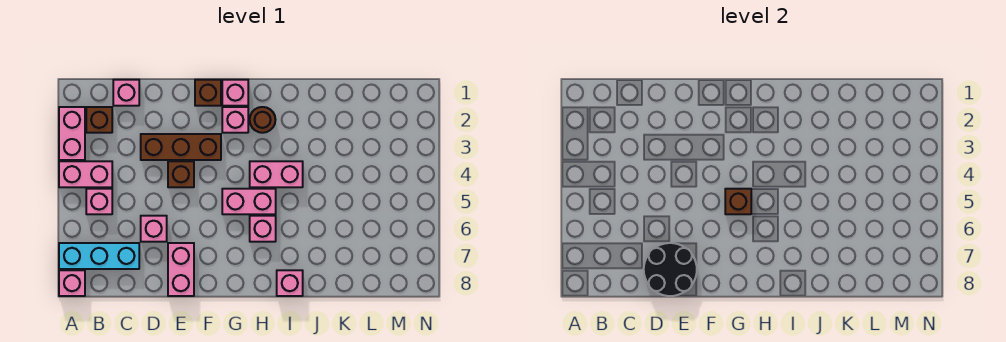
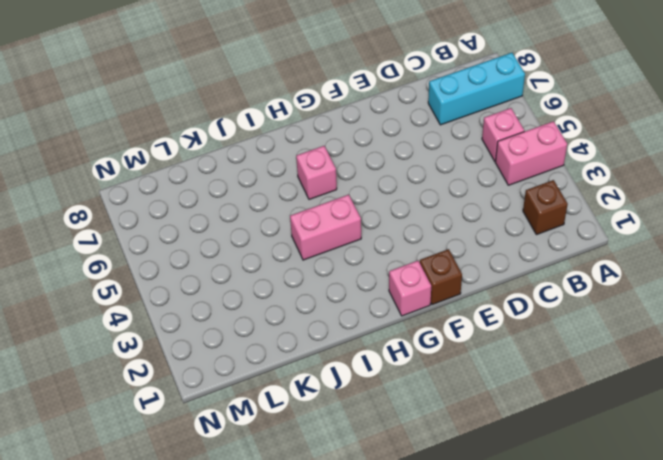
none -> pink 1x2 brick [59,107,85,160]
none -> pink 1x1 brick [59,270,85,296]
none -> pink 1x1 brick [113,80,139,106]

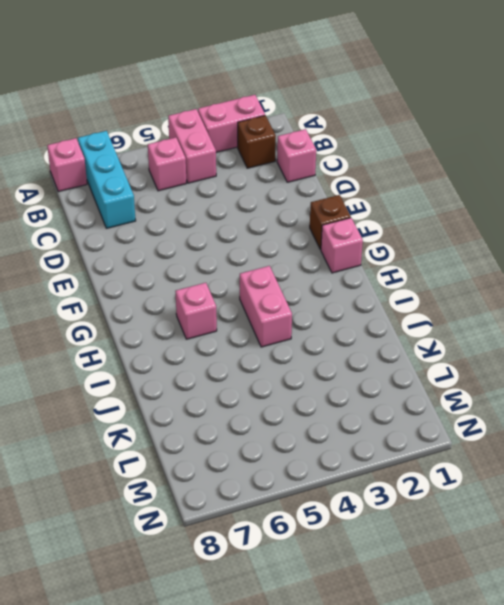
none -> brown 1x3 brick [141,134,221,160]
none -> pink 1x1 brick [141,216,167,242]
none -> brown 1x1 brick [168,161,194,187]

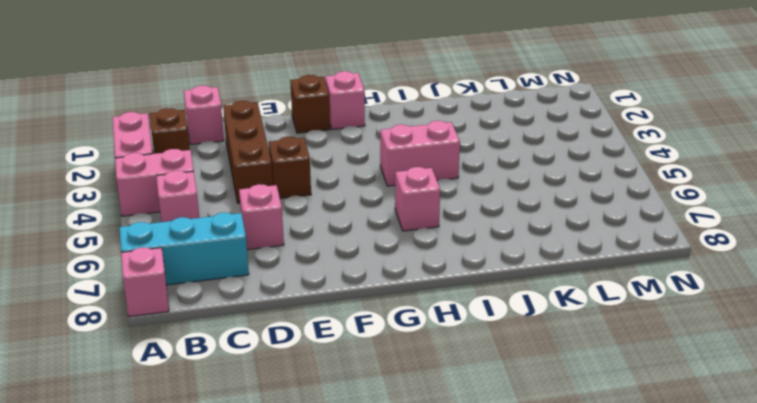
brown 1x3 brick [223,101,273,203] -> brown 1x3 brick turned to [141,134,221,160]
none -> pink 1x2 brick [168,243,194,296]
none -> pink 1x1 brick [222,107,248,133]
none -> pink 1x2 brick [222,189,276,214]

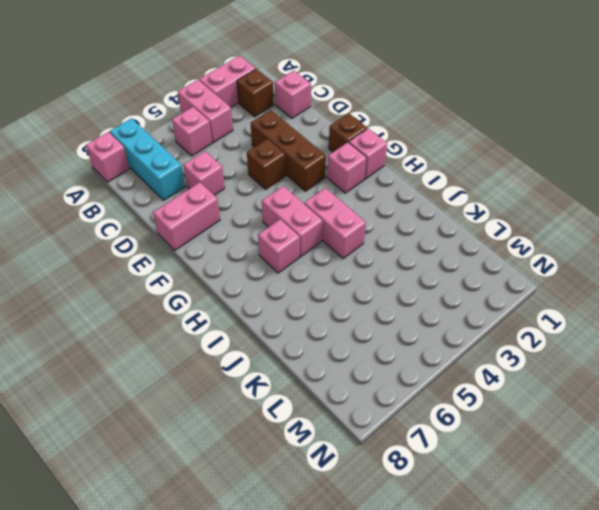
none -> brown 1x1 round brick [250,107,275,133]
none -> pink 1x1 brick [277,270,303,296]
none -> black 2x2 round brick [644,243,697,296]

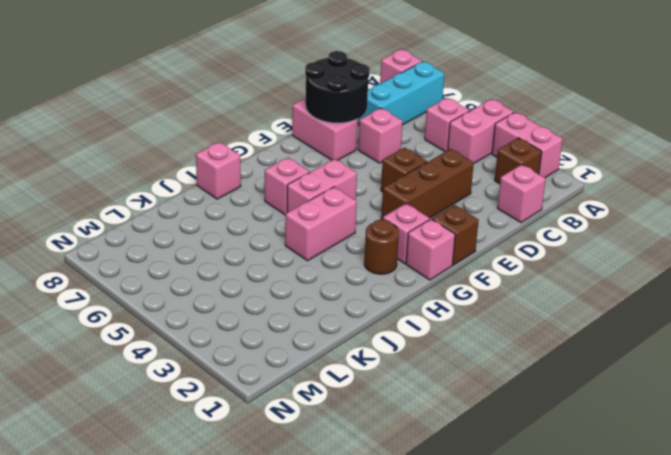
none -> brown 1x1 brick [725,189,751,214]

